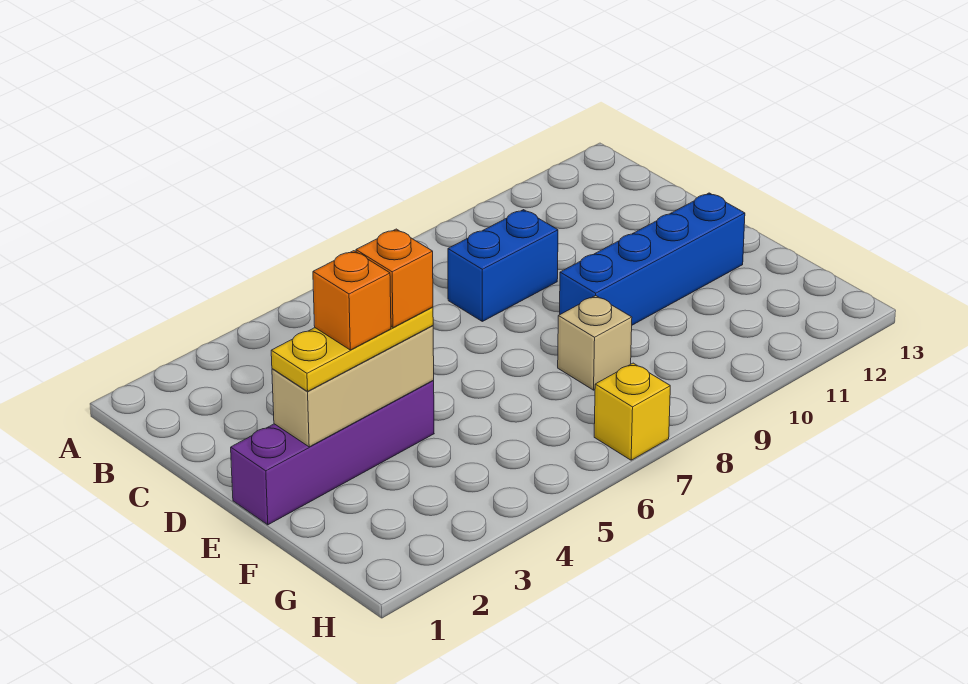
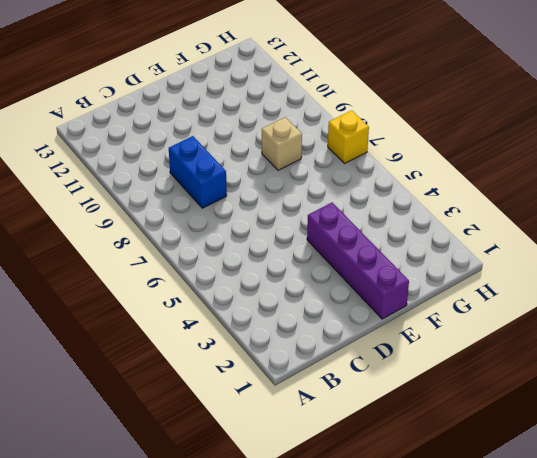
none -> blue 1x4 brick [560,193,745,325]
none -> tan 1x3 brick [272,326,434,447]

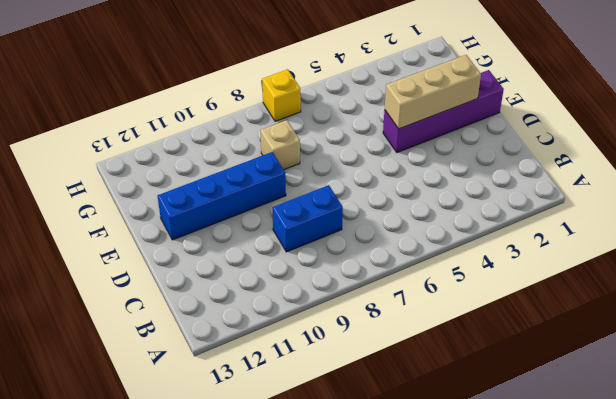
none -> yellow 1x3 plate [271,307,433,391]
none -> orange 1x1 brick [313,251,391,350]

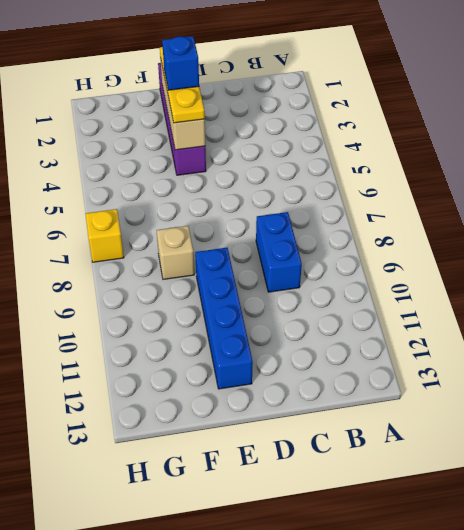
blue 1x1 brick [162,36,199,90] -> orange 1x1 brick [313,251,391,350]
none -> orange 1x1 brick [356,229,433,328]

